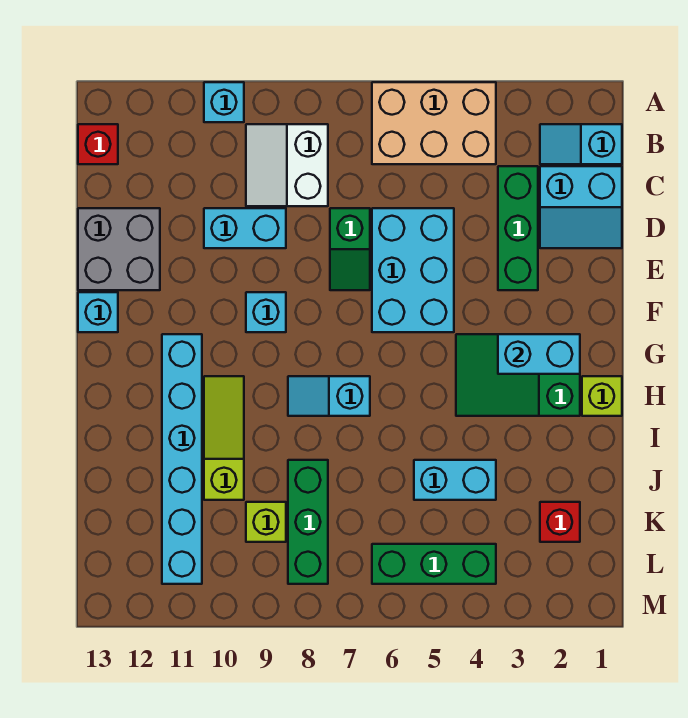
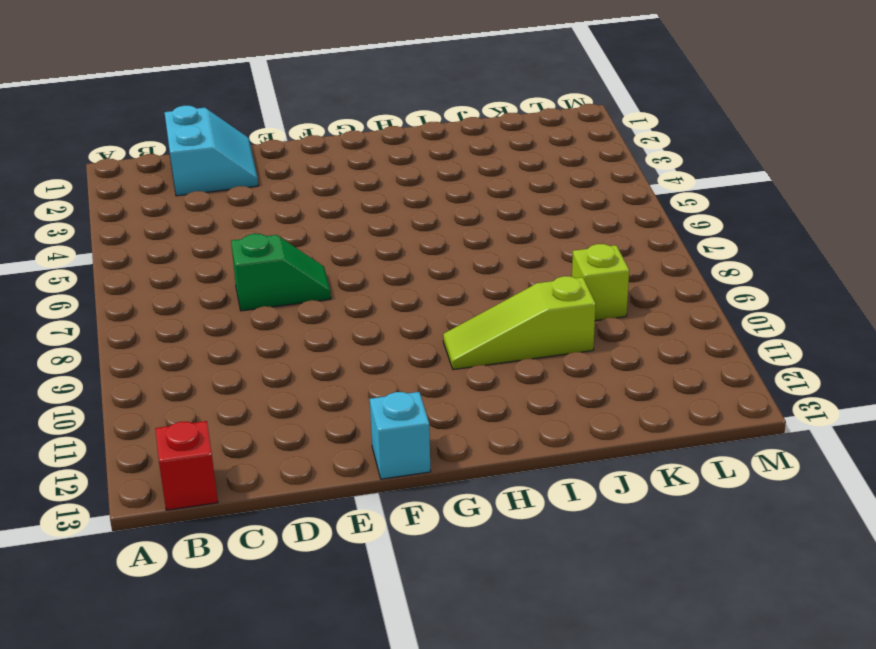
none -> tan 2x3 brick [372,82,496,164]
none -> cyan 1x1 brick [204,82,244,122]
none -> cyan 1x2 slope [540,124,622,164]

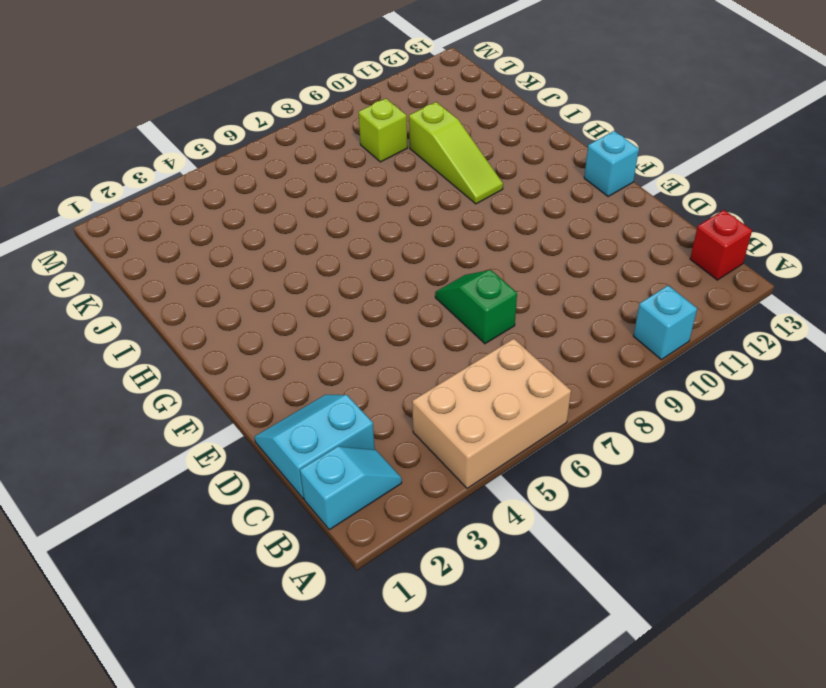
none -> white 2x2 slope [246,124,328,206]
none -> green 1x3 brick [498,166,538,290]
none -> cyan 2x3 brick [372,208,454,332]

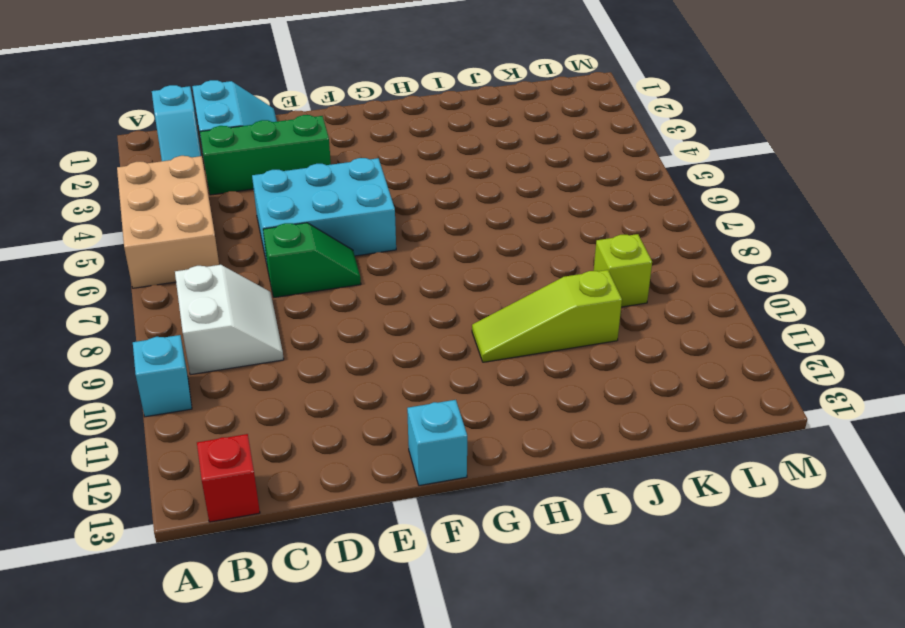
white 2x2 slope [175,265,284,375] -> white 2x2 slope turned to [246,124,328,206]
none -> cyan 1x2 brick [204,208,286,248]
none -> grey 2x2 brick [78,208,160,290]
none -> cyan 1x1 brick [246,292,286,332]

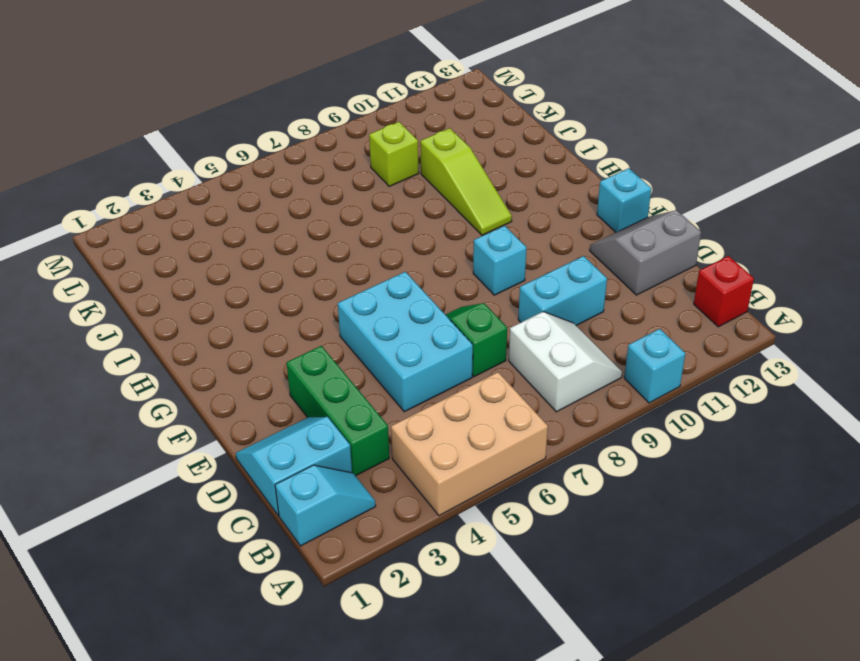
grey 2x2 slope [590,210,701,295] -> grey 2x2 brick [78,208,160,290]
none -> green 2x3 slope [456,334,580,416]
none -> cyan 1x6 brick [162,334,202,584]
none -> lime 1x1 brick [582,376,622,416]

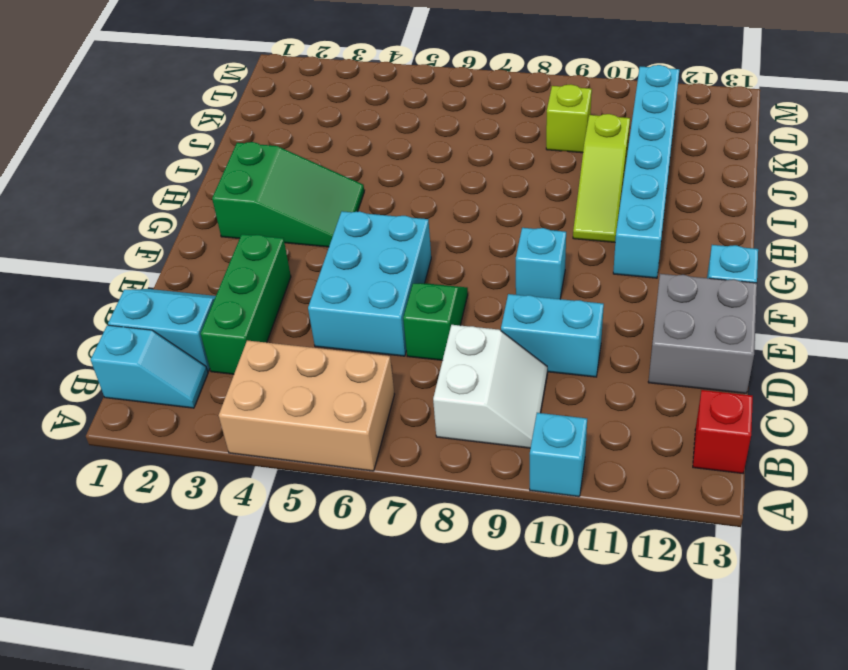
none -> lime 1x1 brick [582,376,622,416]
none -> cyan 1x2 slope [288,376,370,416]
none -> cyan 1x2 brick [414,460,496,500]

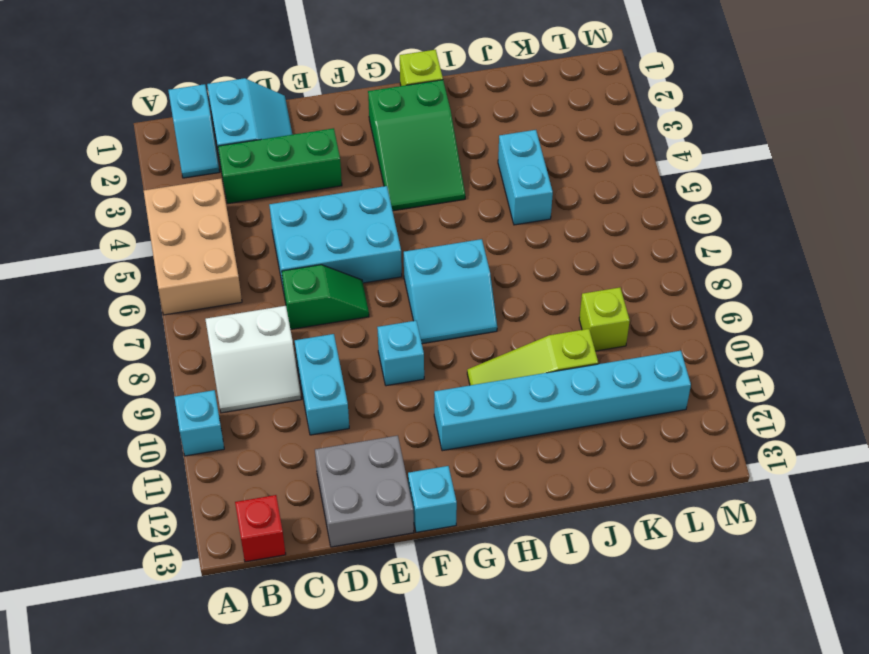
cyan 2x2 slope [404,239,497,344] -> cyan 1x2 slope [288,376,370,416]
none -> green 1x3 brick [288,460,328,584]
none -> red 1x1 brick [540,502,580,542]
none -> green 1x3 brick [372,544,496,584]

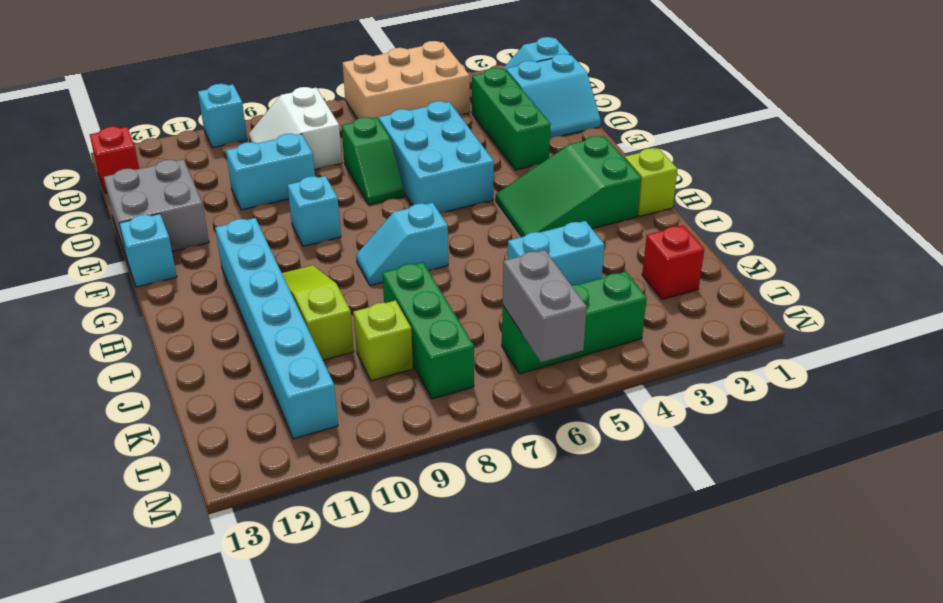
grey 1x2 brick [503,250,587,362] -> none
none -> cyan 1x2 brick [498,334,580,374]

